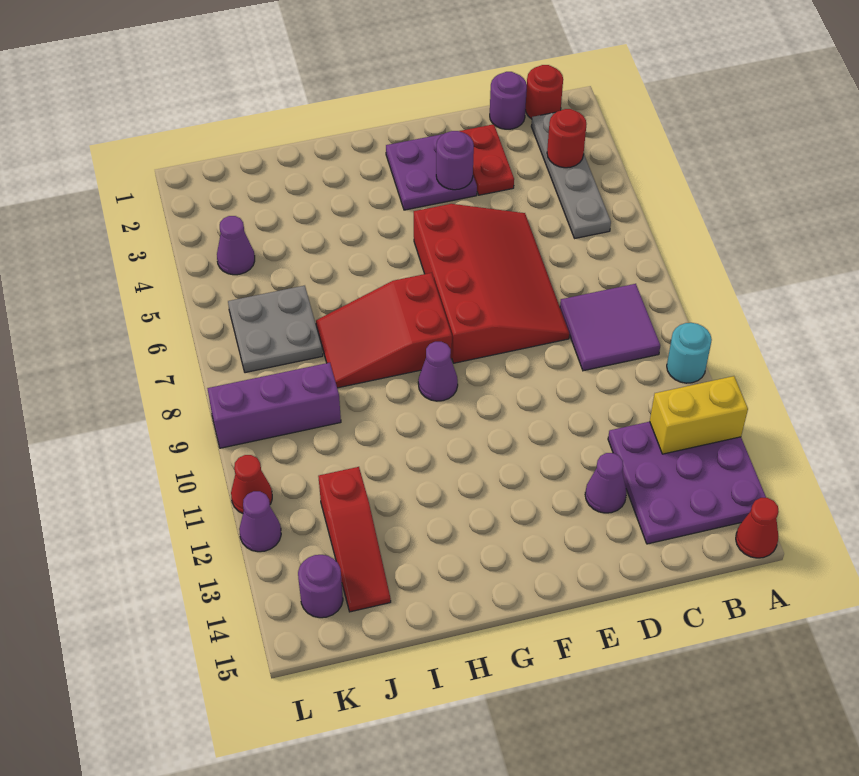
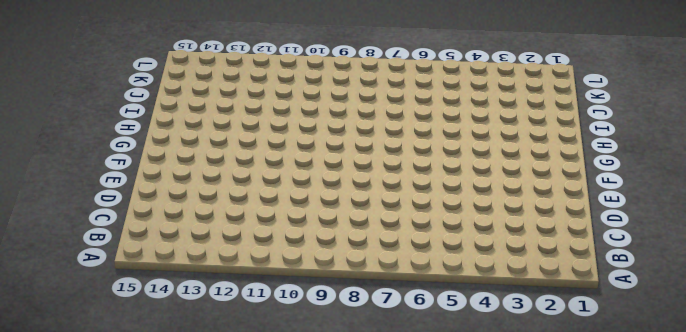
none -> cyan 1x1 round brick [667,323,712,383]
none -> purple 3x3 plate [608,422,766,544]
none -> red 1x1 cone [736,498,779,558]

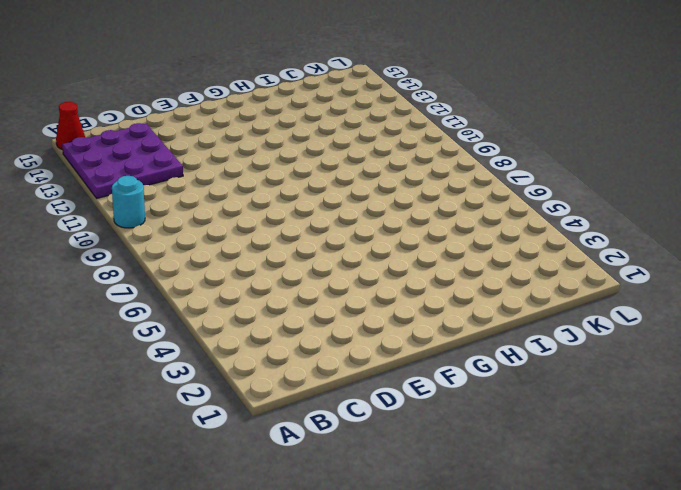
none -> red 1x1 round brick [525,65,563,119]
none -> grey 1x4 plate [531,112,611,238]
none -> purple 2x2 tile [560,284,660,371]

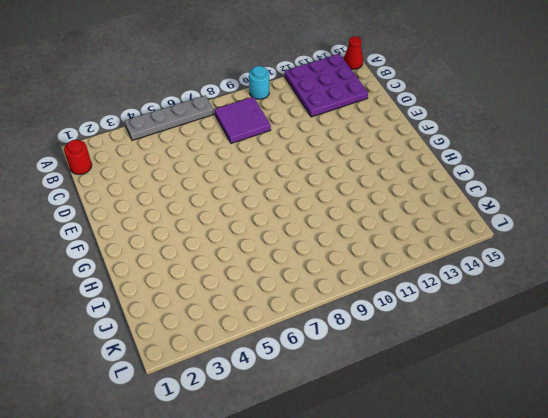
grey 1x4 plate [125,95,214,141] -> grey 1x4 plate moved to [531,112,611,238]
none -> purple 1x1 round brick [490,72,527,129]
none -> red 1x2 plate [460,124,514,195]
none -> red 3x4 slope [414,204,570,363]

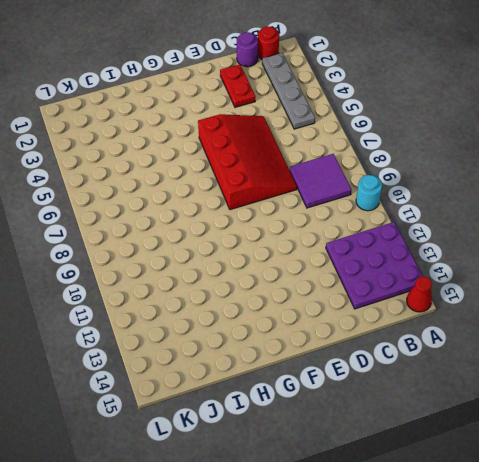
none -> purple 1x1 cone [585,453,627,513]
none -> purple 2x2 plate [386,134,477,210]
none -> red 2x3 slope [316,273,452,388]

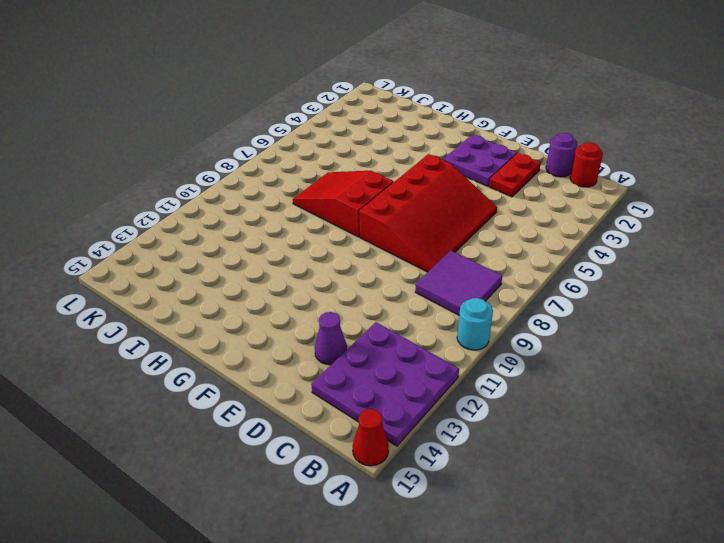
none -> grey 1x4 plate [531,112,611,238]
none -> purple 1x1 cone [418,342,458,401]
none -> grey 2x2 plate [228,286,323,373]

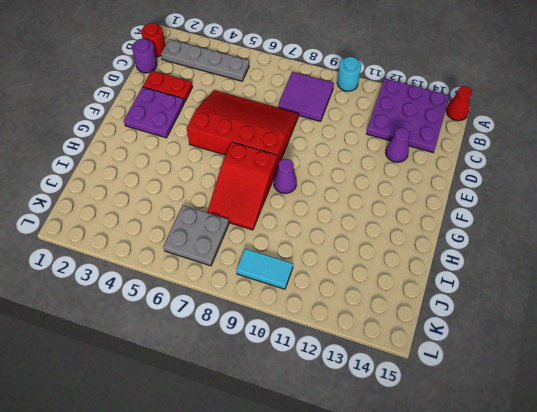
cyan 1x2 tile [236,249,293,289] -> purple 1x3 brick [207,363,341,448]
none -> red 1x3 slope [318,467,391,612]
none -> purple 1x1 cone [217,216,255,275]
none -> purple 1x1 round brick [298,555,343,618]

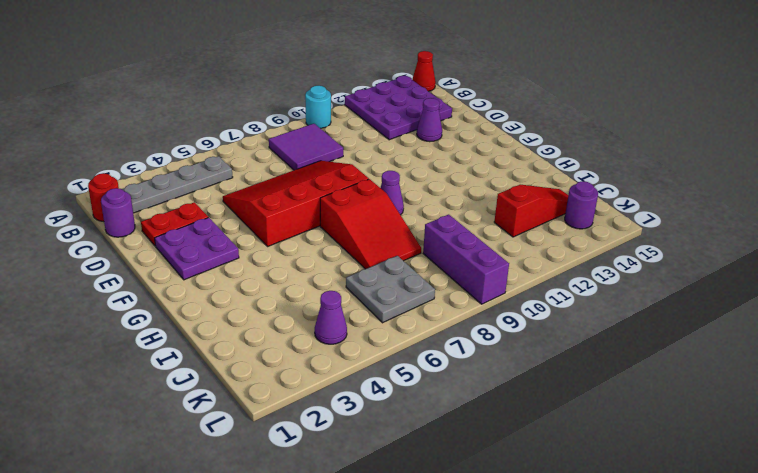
none -> red 1x1 cone [231,455,272,513]
none -> purple 1x1 cone [239,491,281,552]
none -> yellow 1x2 brick [650,376,748,454]

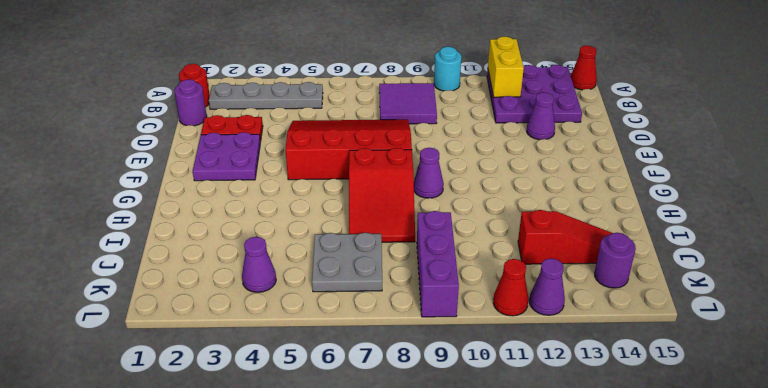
none -> red 1x1 round brick [547,109,586,168]
none -> purple 1x1 round brick [436,131,474,190]

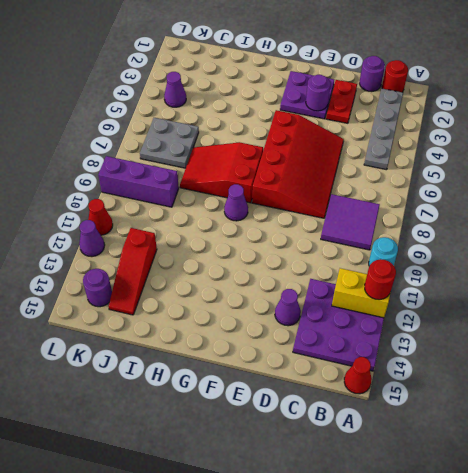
red 1x1 round brick [365,259,396,300] -> red 1x1 round brick moved to [547,109,586,168]

